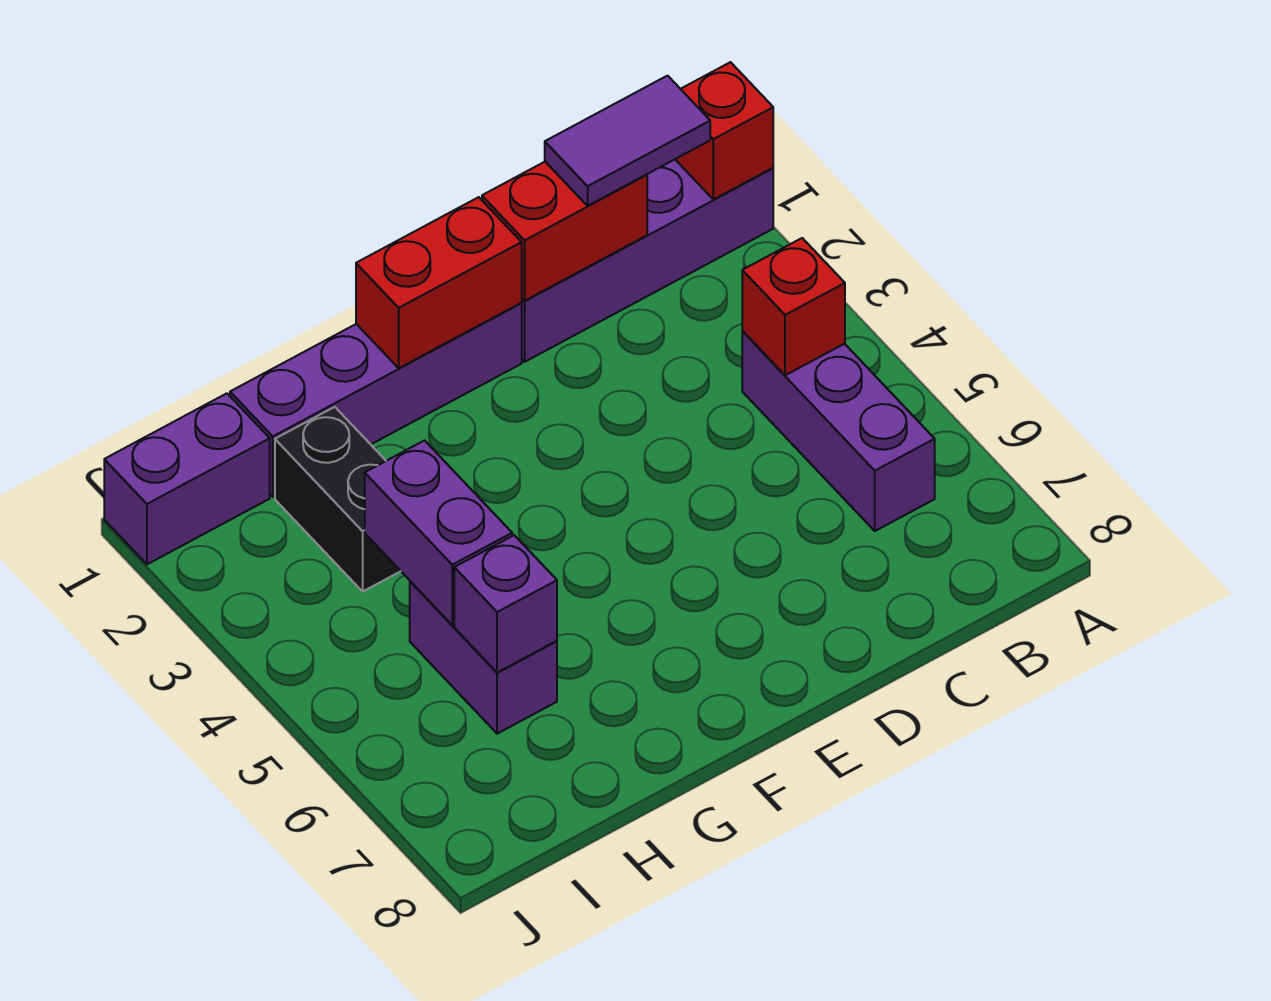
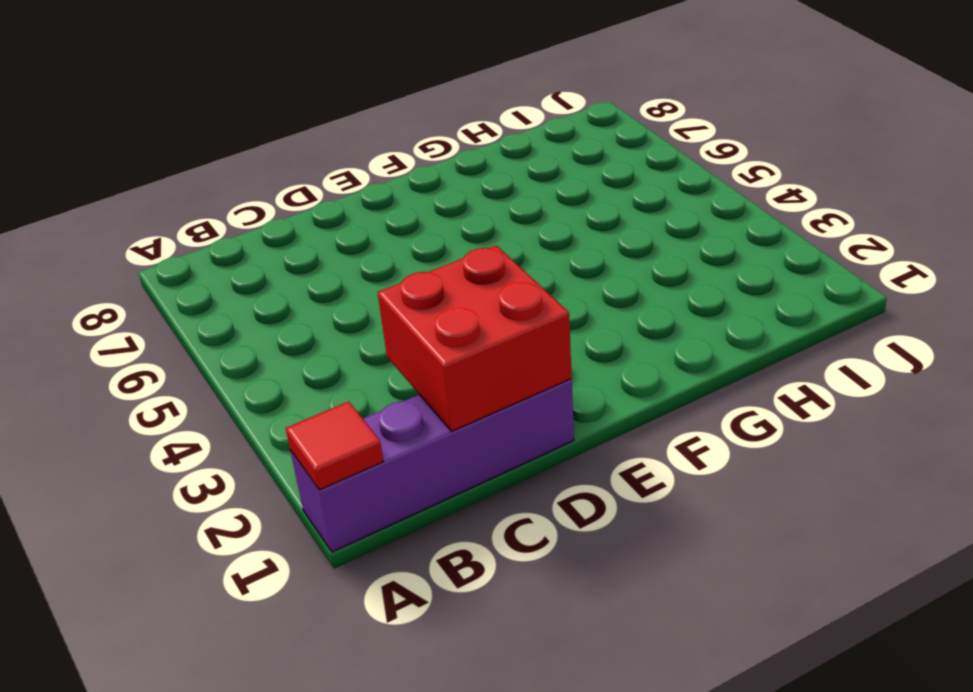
red 1x1 tile [286,402,383,490] -> red 1x1 brick [675,62,773,200]
red 2x2 brick [378,245,572,431] -> red 1x2 brick [482,162,647,301]
none -> purple 1x3 brick [742,331,935,531]
none -> purple 1x4 brick [230,303,522,497]
none -> black 1x2 brick [275,407,400,591]

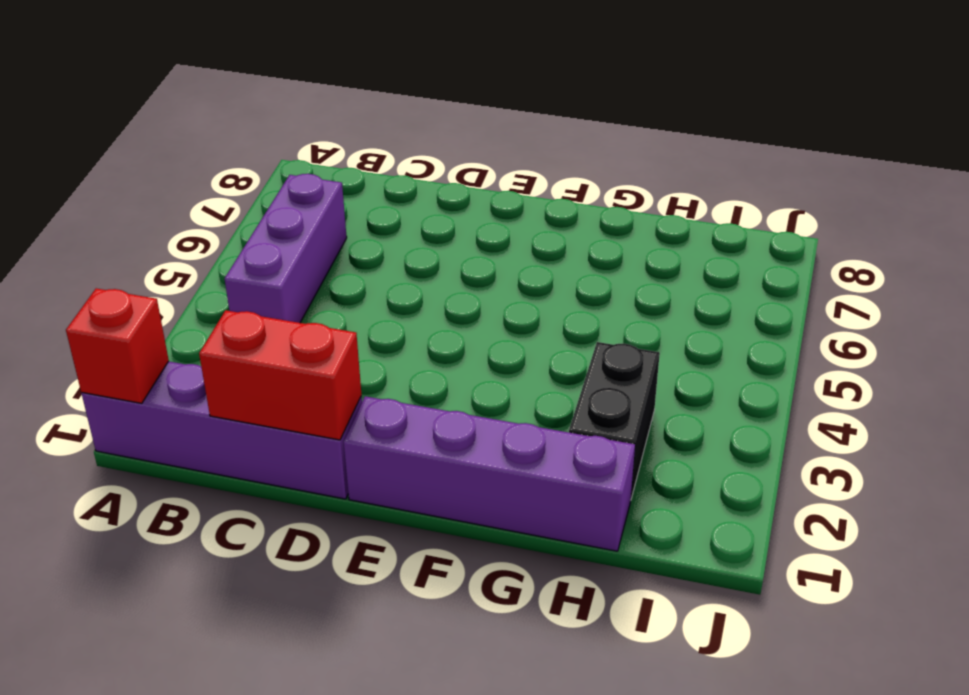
none -> purple 1x2 brick [410,581,557,734]
none -> purple 1x2 brick [104,393,270,564]
none -> red 1x1 brick [742,238,845,375]

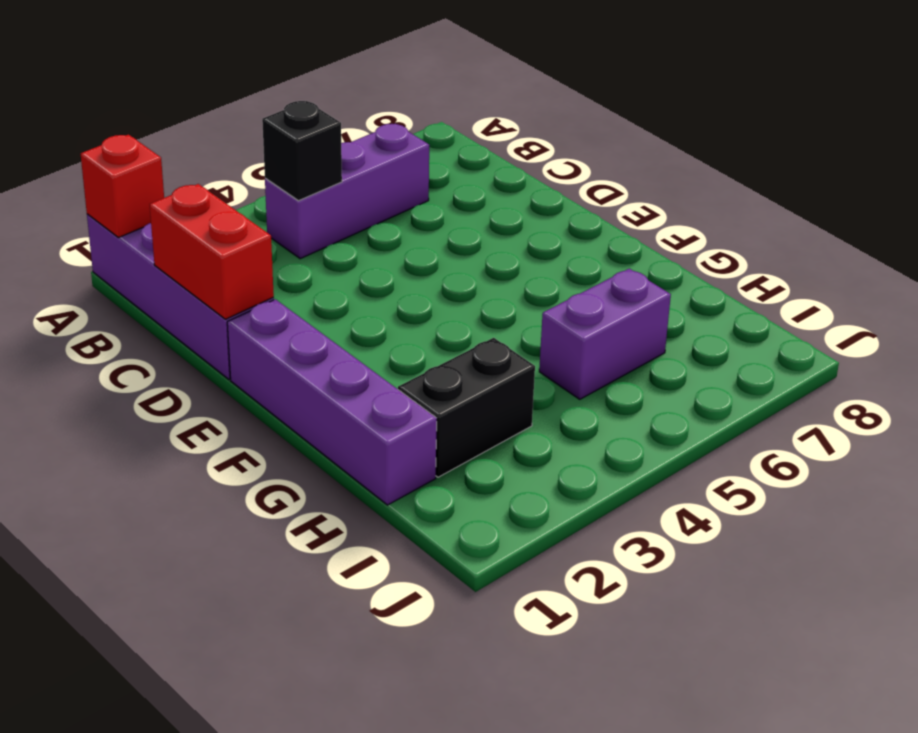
black 1x1 brick [262,101,342,201] -> red 1x1 brick [742,238,845,375]
none -> purple 1x2 brick [104,393,270,564]
none -> red 1x2 brick [356,197,522,368]
none -> purple 1x2 brick [365,441,512,625]

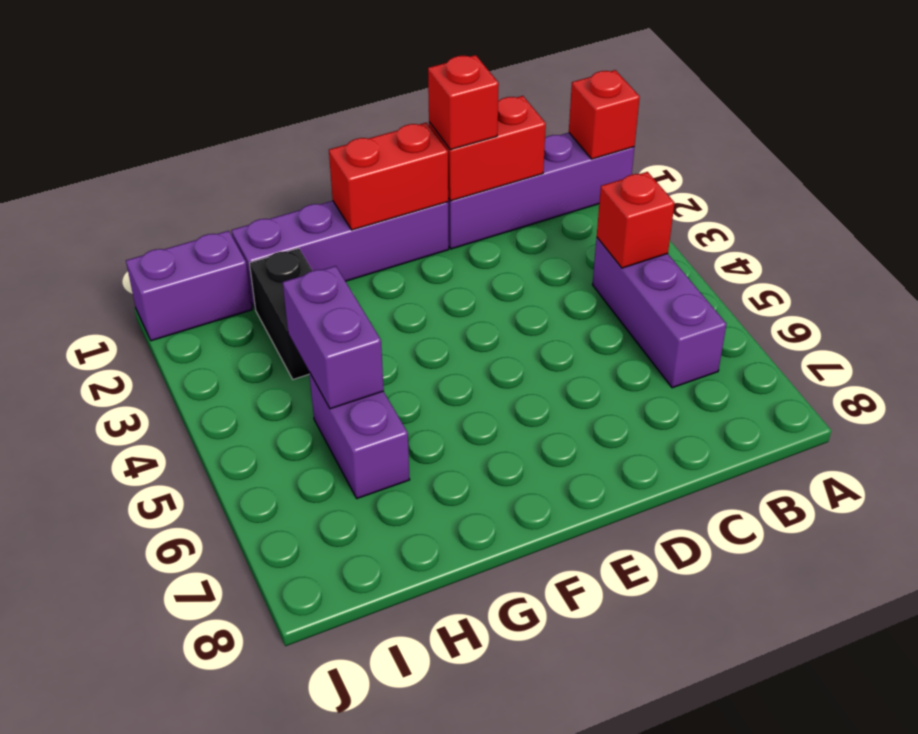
red 1x1 brick [428,55,499,150] -> none
none -> purple 1x1 brick [454,535,557,673]
none -> purple 1x2 tile [545,76,710,206]

